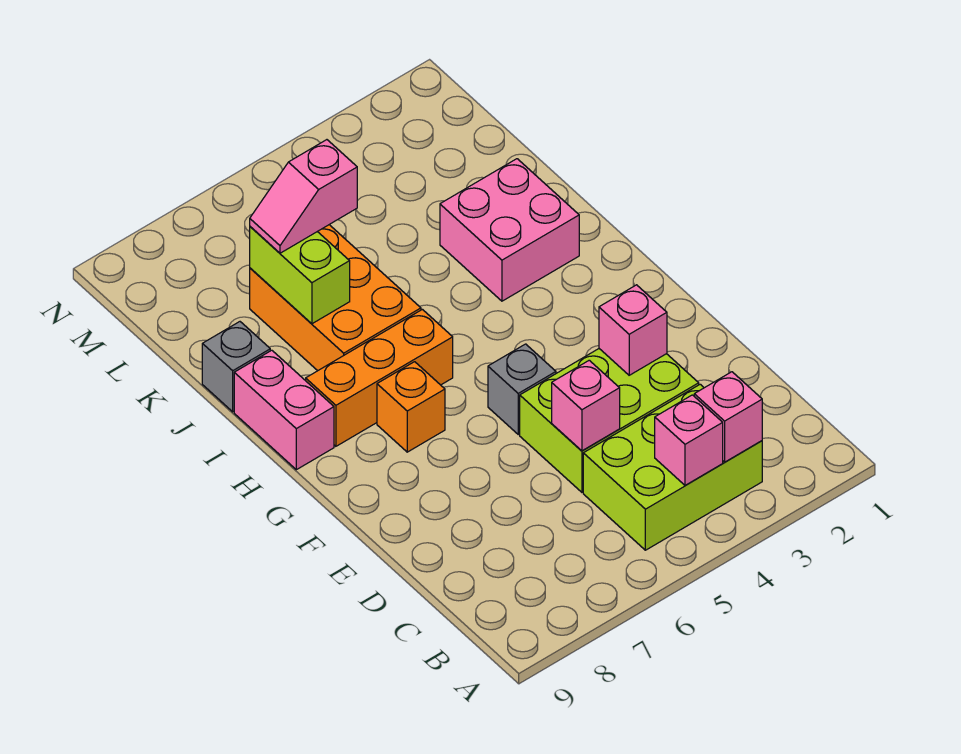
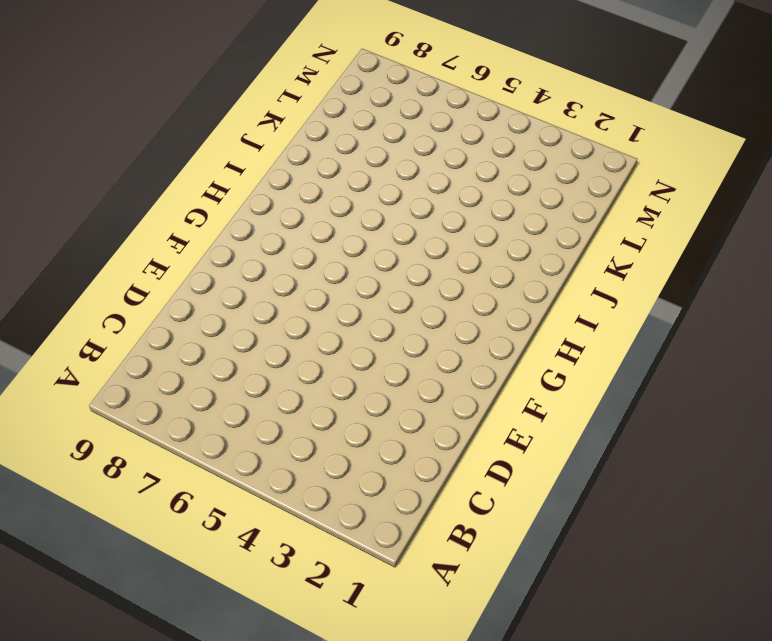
none -> lime 2x3 brick [583,384,762,550]
none -> lime 2x3 brick [520,349,699,492]
none -> grey 1x1 brick [488,344,556,434]

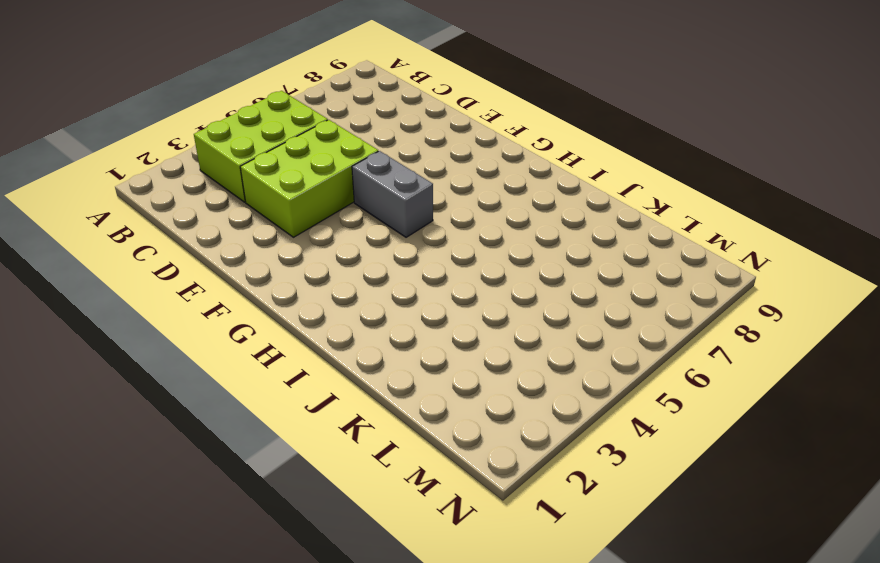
grey 1x2 brick [352,151,433,237] -> grey 1x1 brick [488,344,556,434]
none -> orange 1x1 brick [377,362,445,452]
none -> orange 1x3 brick [306,309,453,446]
none -> pink 1x2 brick [234,350,334,470]

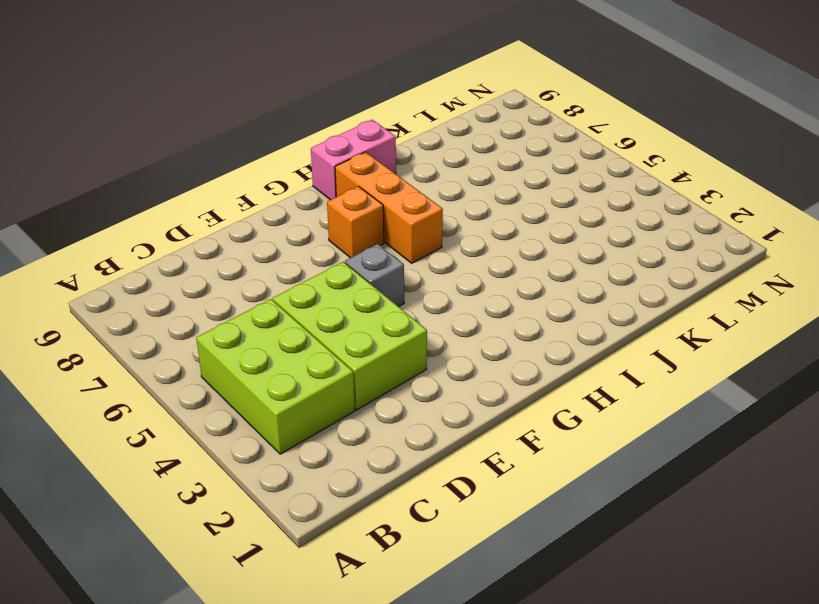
none -> pink 2x2 brick [440,159,579,301]
none -> orange 2x3 brick [250,225,421,371]
none -> grey 1x1 brick [202,322,270,412]

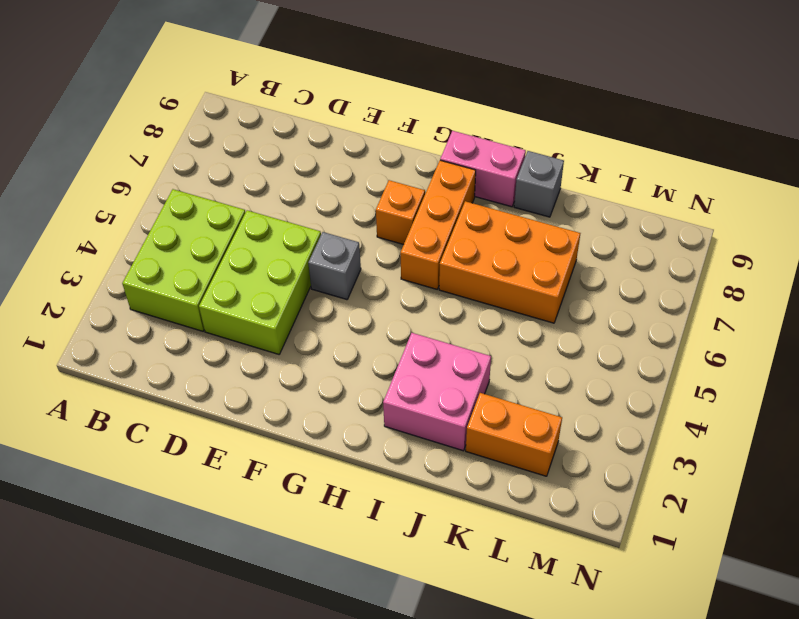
orange 1x2 brick [466,393,562,476] -> none
none -> pink 1x1 brick [694,372,762,462]
none -> pink 1x1 brick [655,395,723,486]
none -> pink 1x1 brick [552,360,620,451]

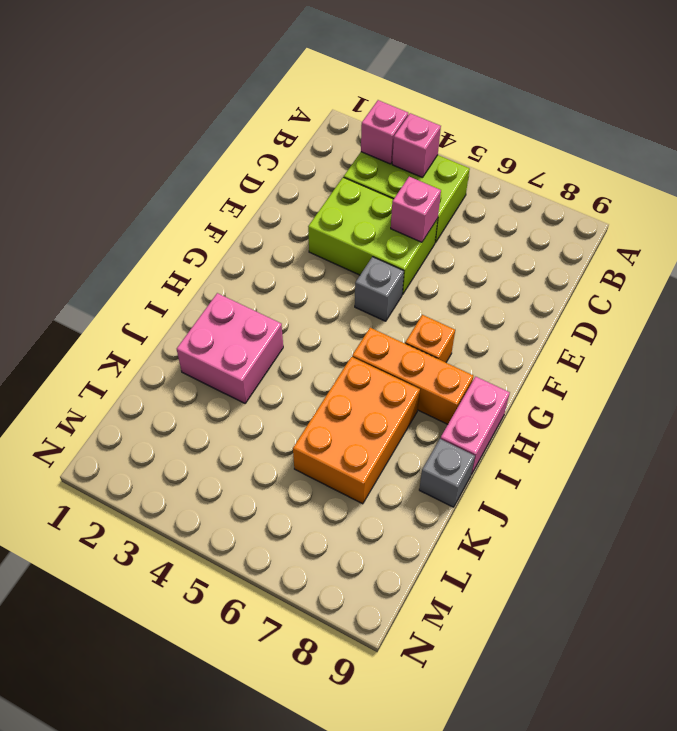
none -> pink 1x1 brick [599,285,667,375]
none -> lime 1x2 brick [250,227,350,324]
none -> pink 1x2 slope [250,140,357,253]

